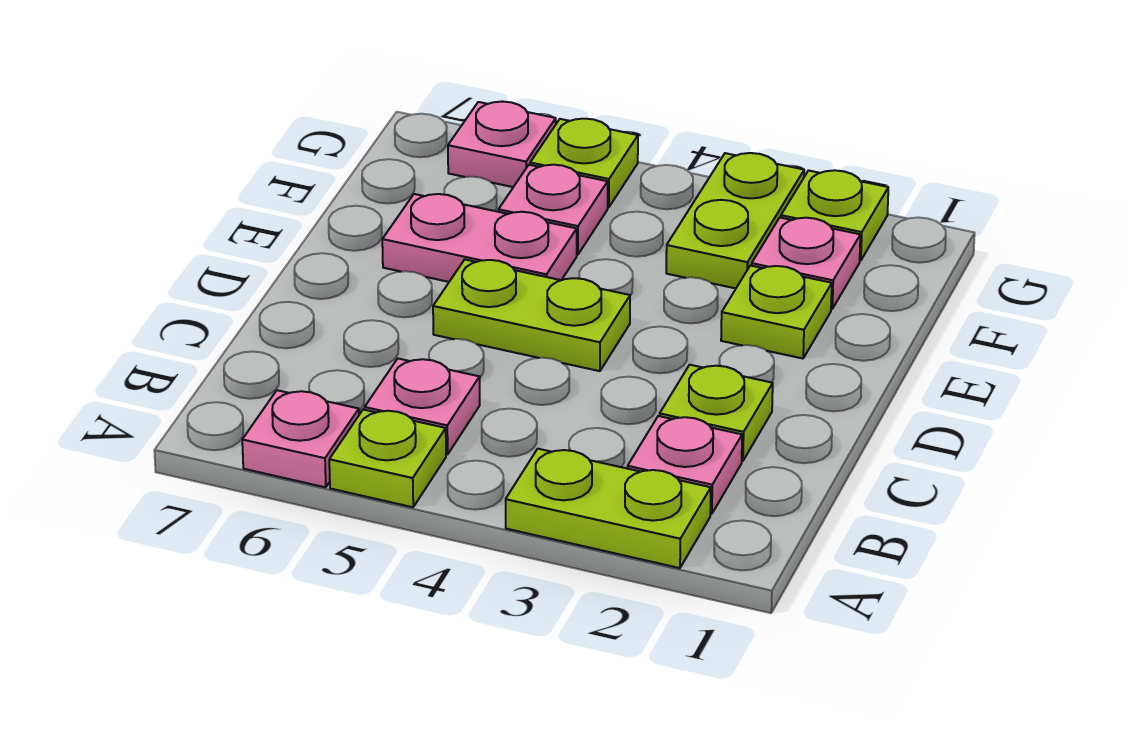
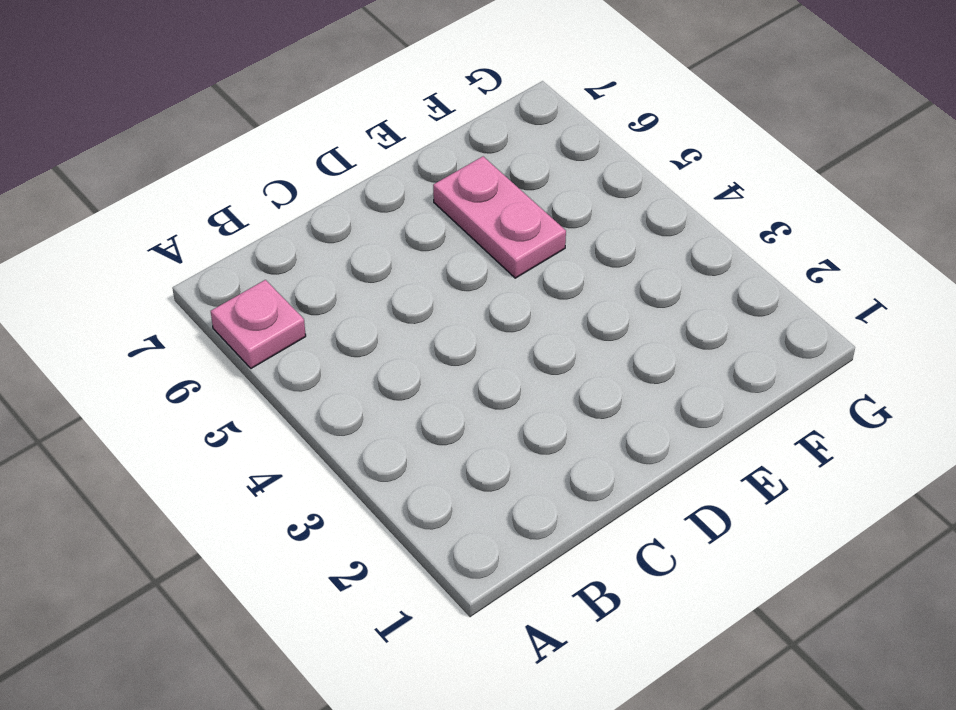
none -> lime 1x2 plate [506,449,711,568]
none -> lime 1x1 plate [329,410,446,507]
none -> pink 1x1 plate [628,416,742,514]

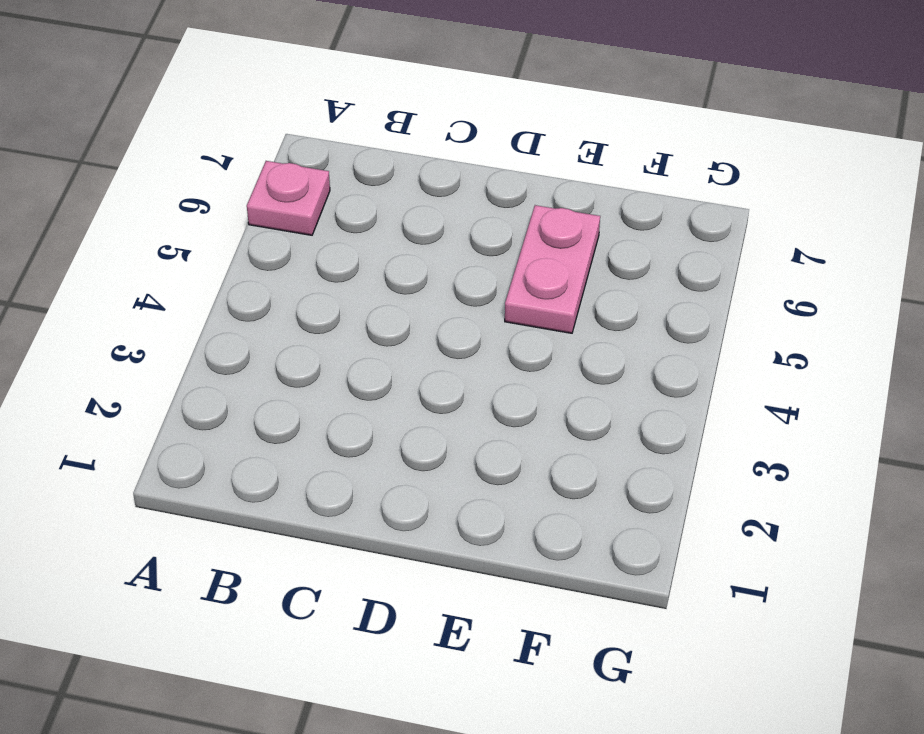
none -> lime 1x2 plate [506,449,711,568]
none -> lime 1x1 plate [329,410,446,507]
none -> pink 1x1 plate [628,416,742,514]

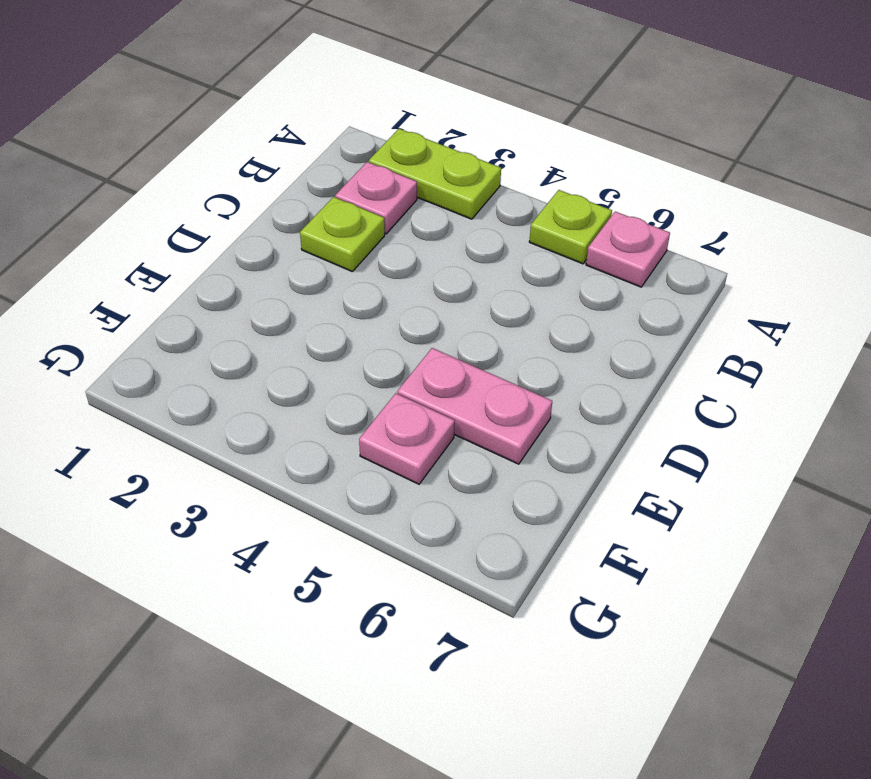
none -> pink 1x1 plate [365,359,480,454]
none -> lime 1x2 plate [433,260,630,371]
none -> lime 1x1 plate [721,265,832,359]

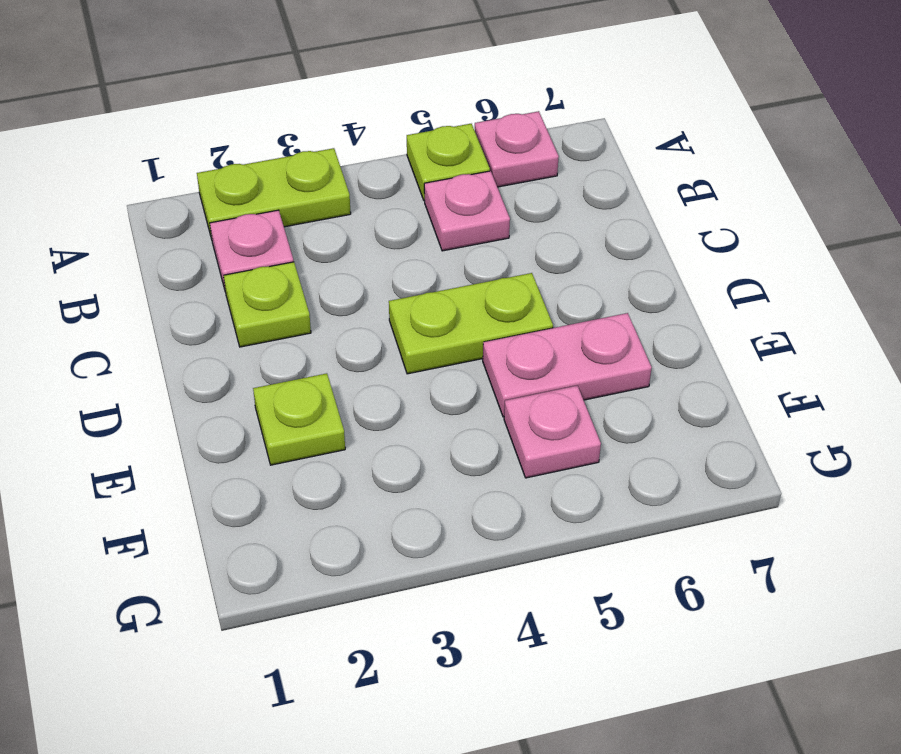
none -> pink 1x1 plate [752,218,860,309]
none -> lime 1x2 plate [666,153,804,288]
none -> lime 1x1 plate [781,170,888,261]

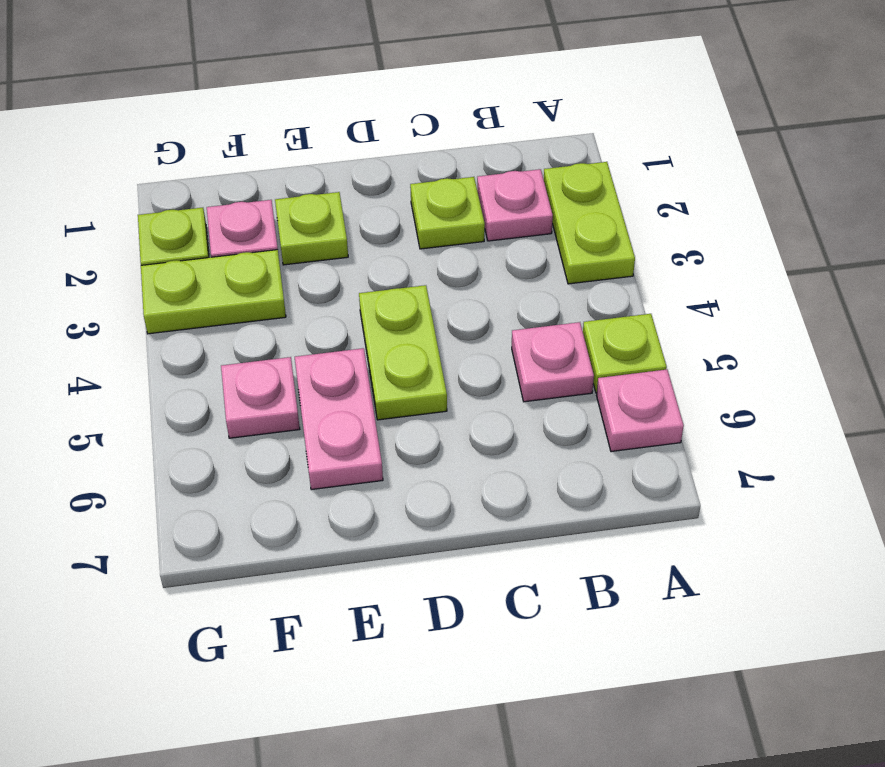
none -> lime 1x1 plate [530,119,638,207]
none -> pink 1x1 plate [448,101,556,187]

